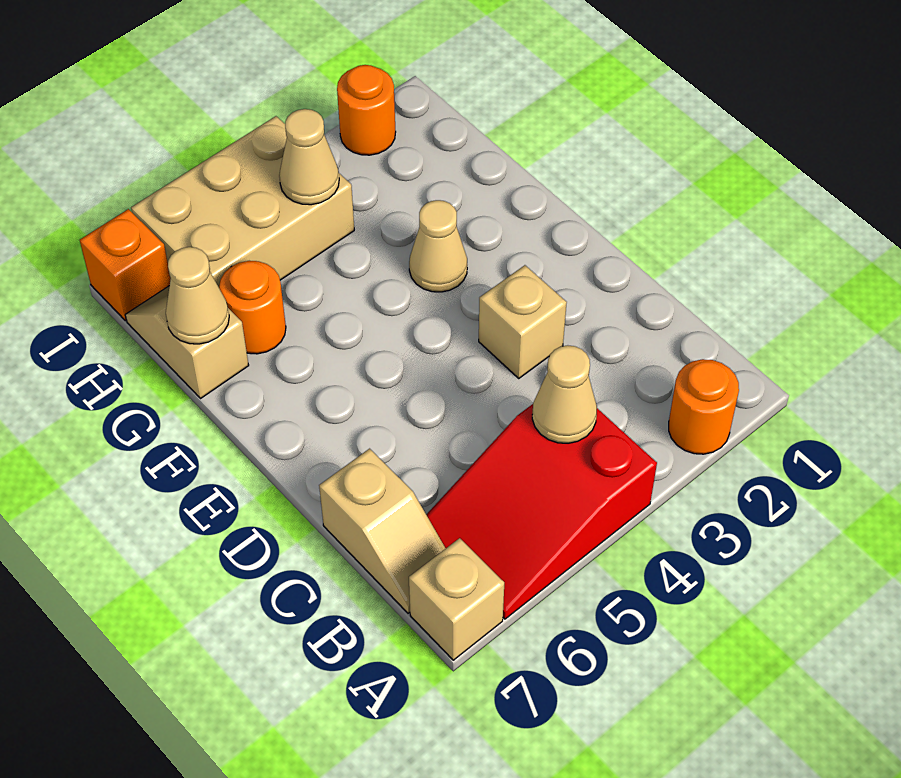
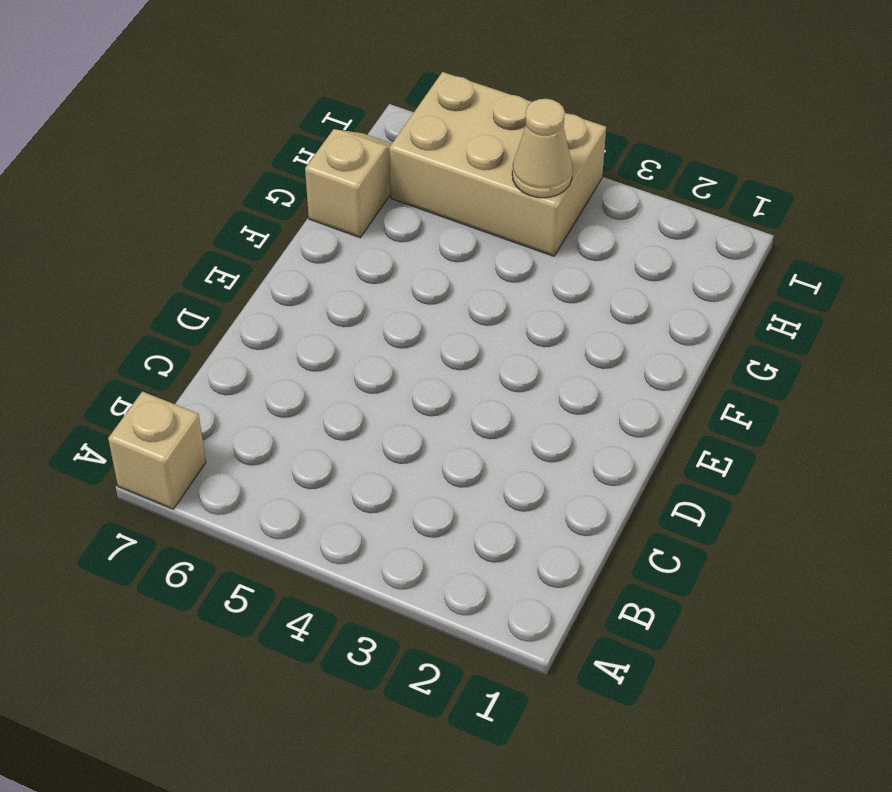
none -> orange 1x1 round brick [669,359,739,454]
none -> red 2x3 slope [426,404,657,619]
none -> tan 1x2 slope [319,449,446,613]

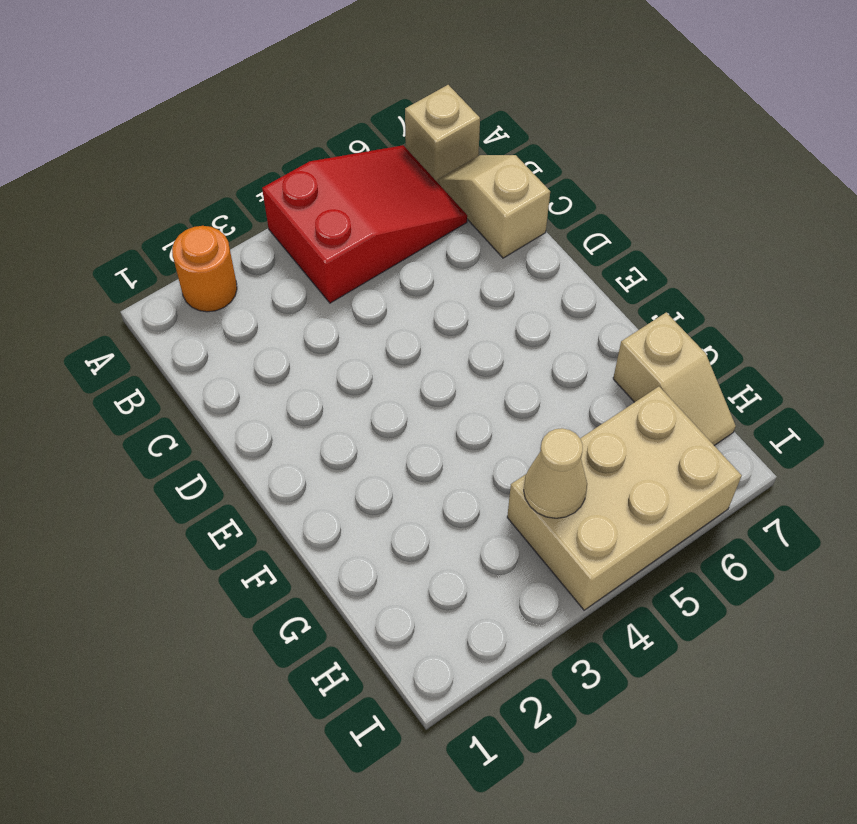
none -> tan 1x1 brick [479,265,567,378]
none -> tan 1x1 cone [409,200,467,292]
none -> orange 1x1 round brick [219,261,286,354]

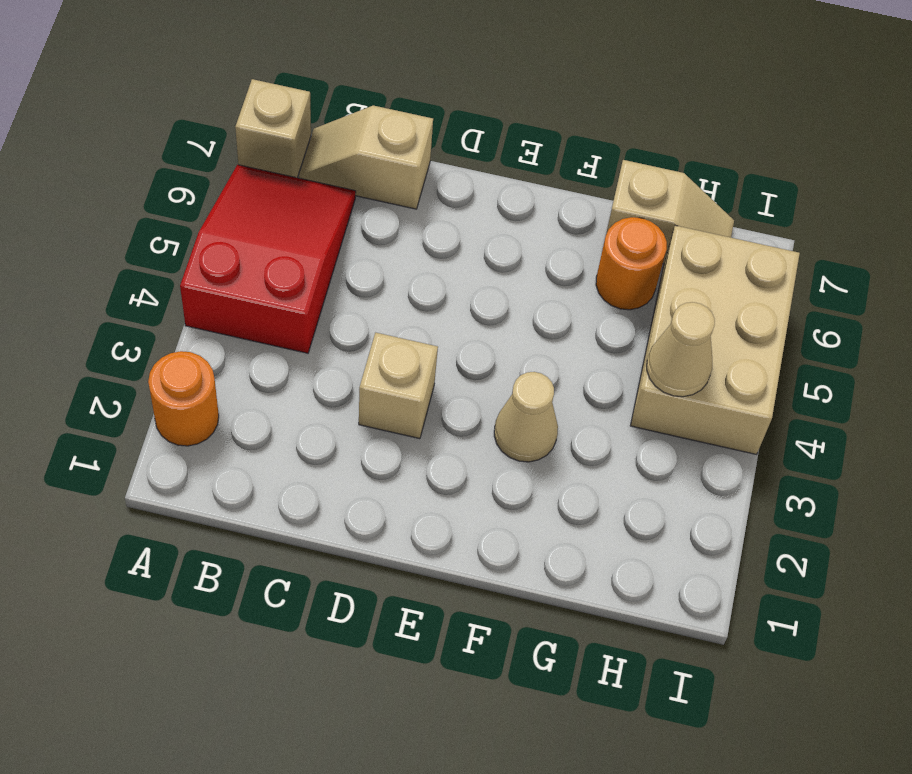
none -> orange 1x1 round brick [337,65,396,155]
none -> orange 1x1 brick [80,209,171,321]
none -> tan 1x1 cone [532,345,597,443]

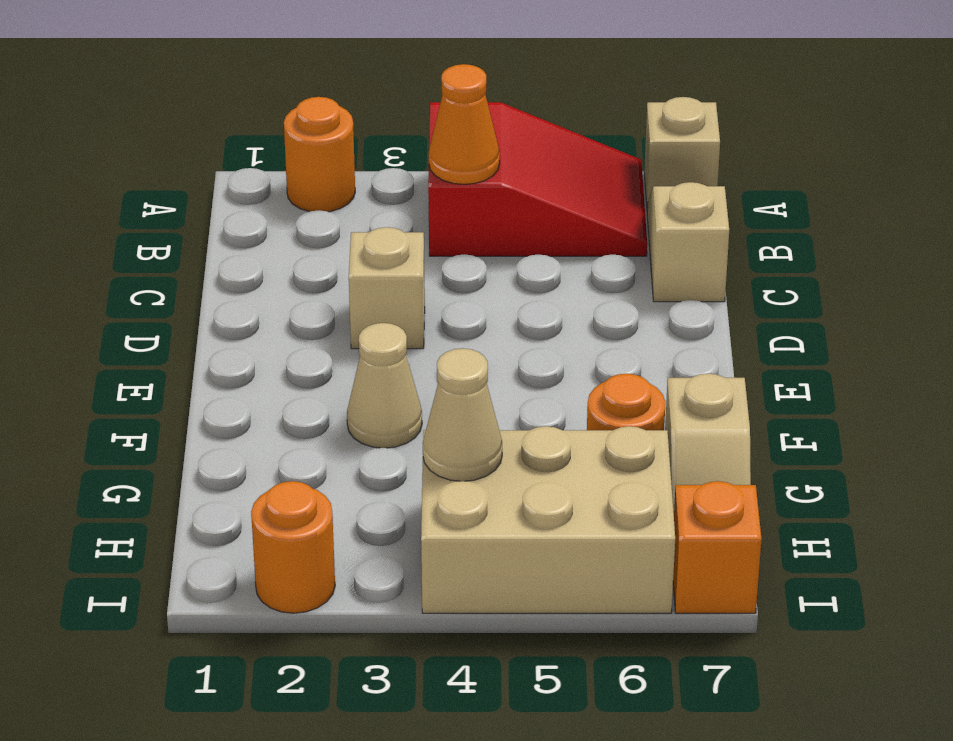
orange 1x1 cone [429,64,500,184] -> tan 1x1 cone [532,345,597,443]
none -> tan 1x1 cone [166,247,229,344]

